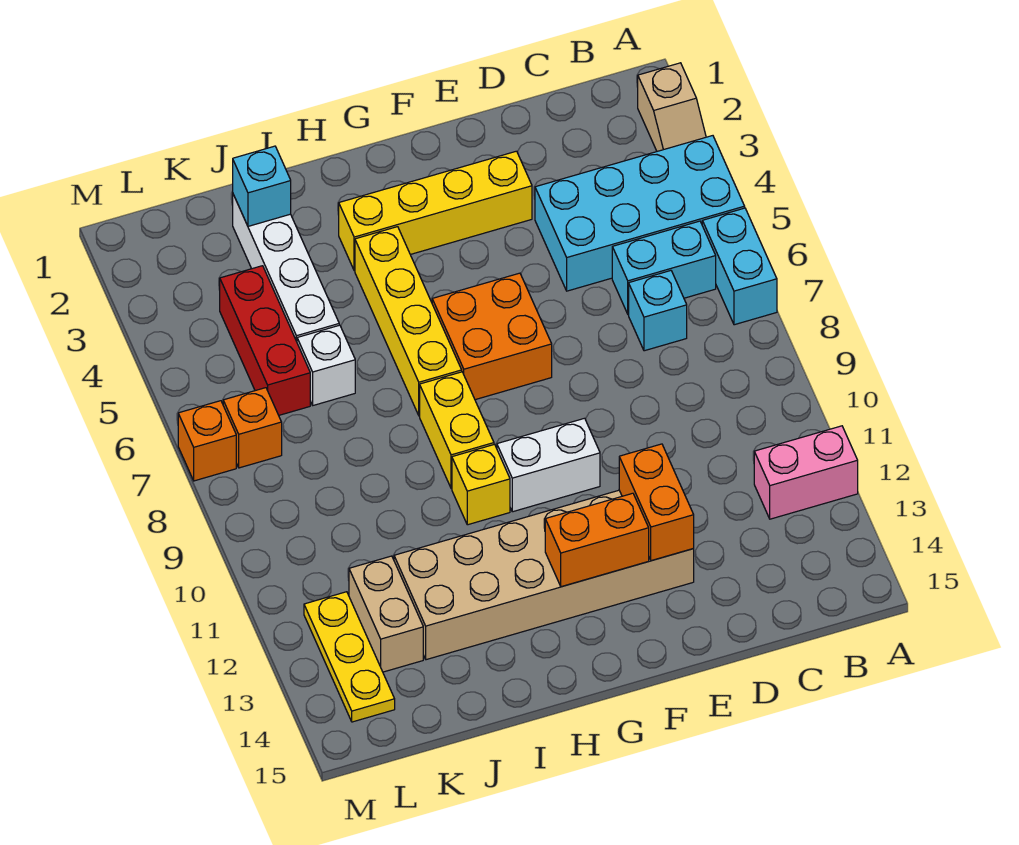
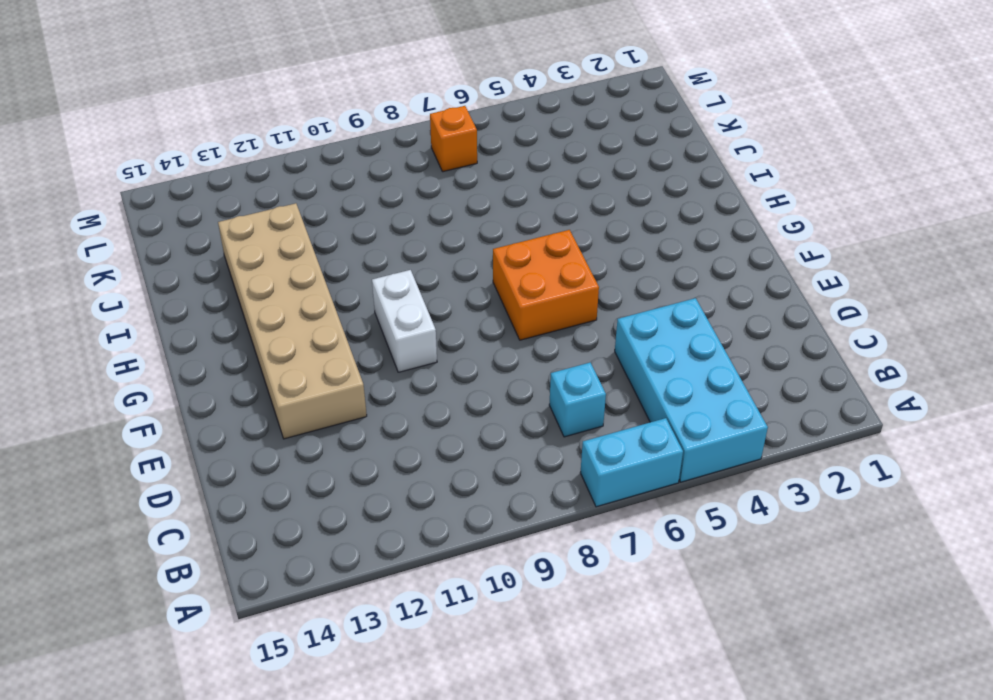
none -> tan 1x2 slope [638,63,706,151]
none -> pink 1x2 brick [754,426,858,519]
none -> cyan 1x2 brick [612,221,716,314]

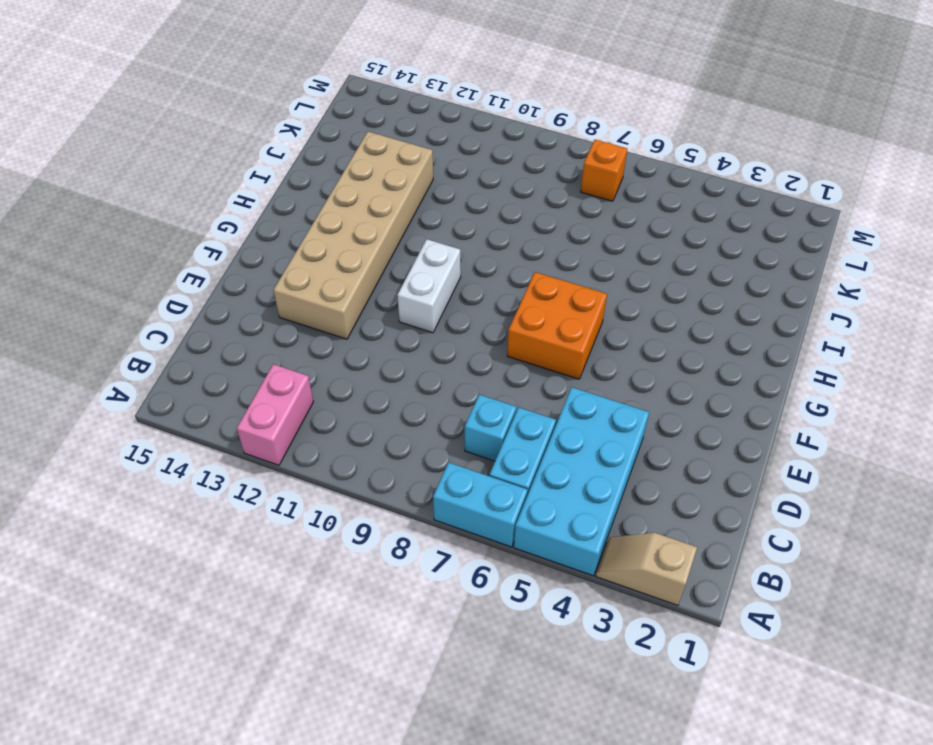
none -> yellow 1x4 brick [339,151,532,271]
none -> yellow 1x4 brick [355,227,462,416]
none -> yellow 1x2 brick [420,372,494,488]

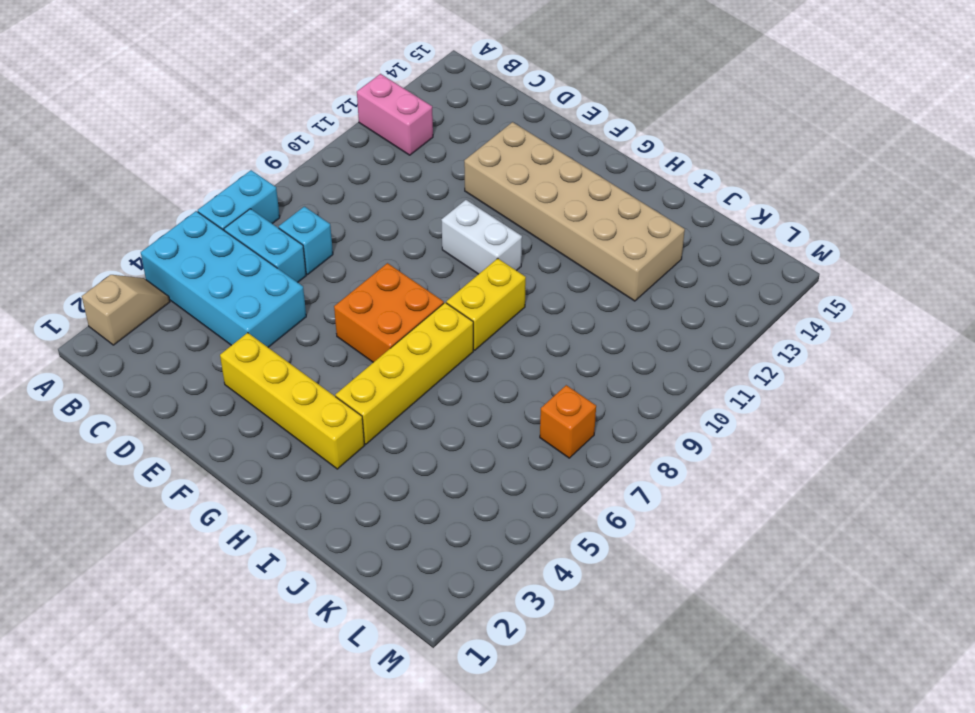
none -> yellow 1x1 brick [452,444,510,525]
none -> white 1x4 brick [233,195,339,342]
none -> white 1x1 brick [297,325,355,405]

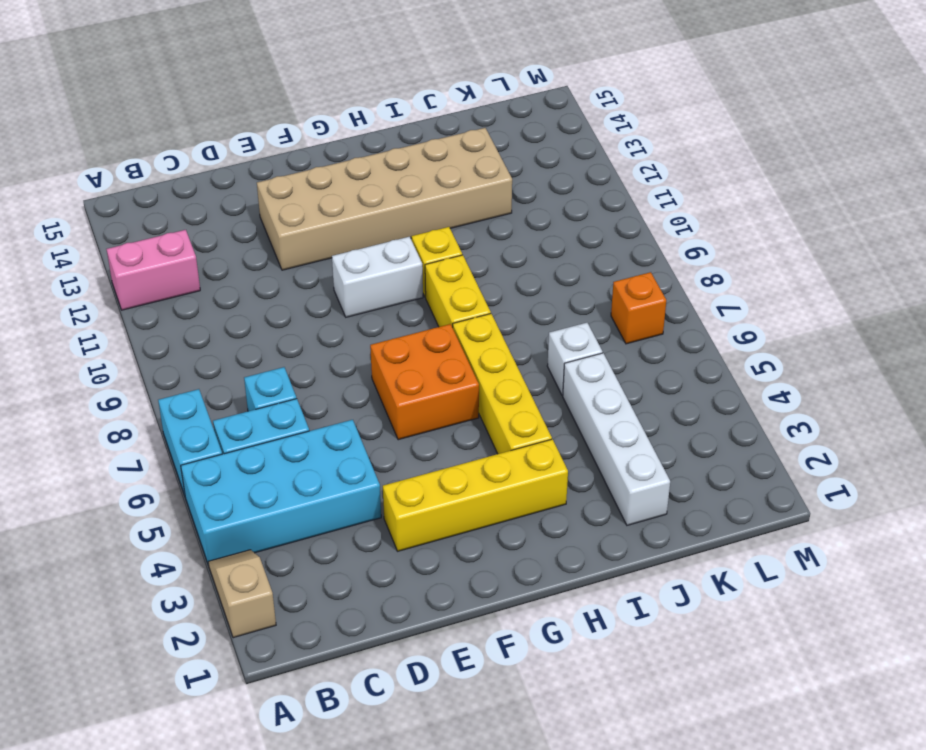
none -> red 1x3 brick [220,266,310,415]
none -> tan 1x2 brick [349,556,423,672]
none -> yellow 1x3 plate [304,592,395,722]

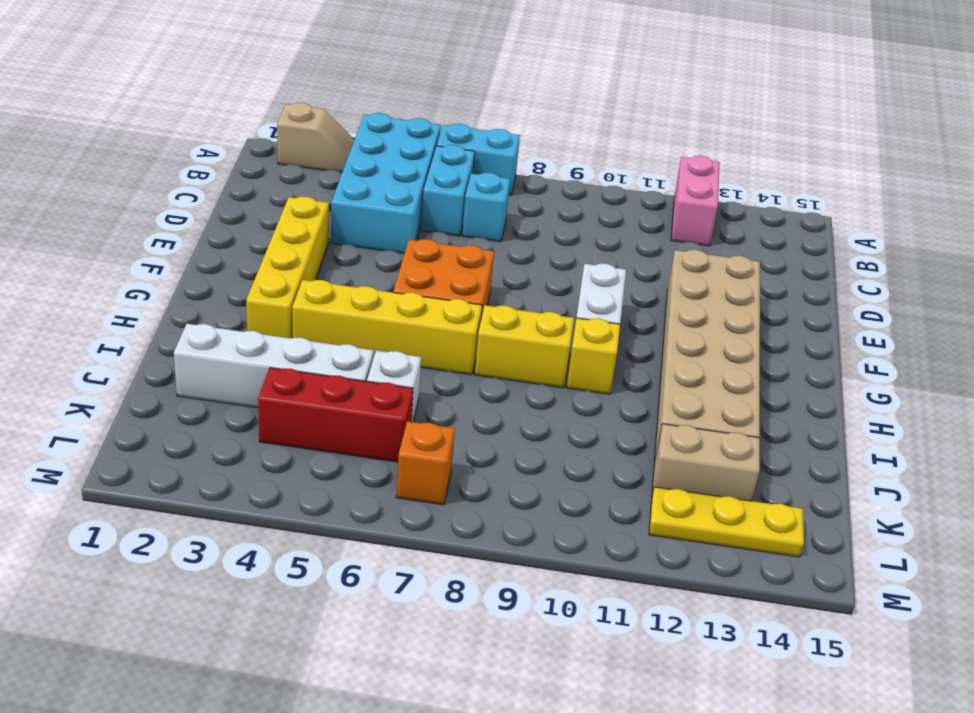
none -> orange 1x1 brick [178,401,236,481]
none -> orange 1x2 brick [619,444,694,561]
none -> orange 1x2 brick [545,493,649,587]

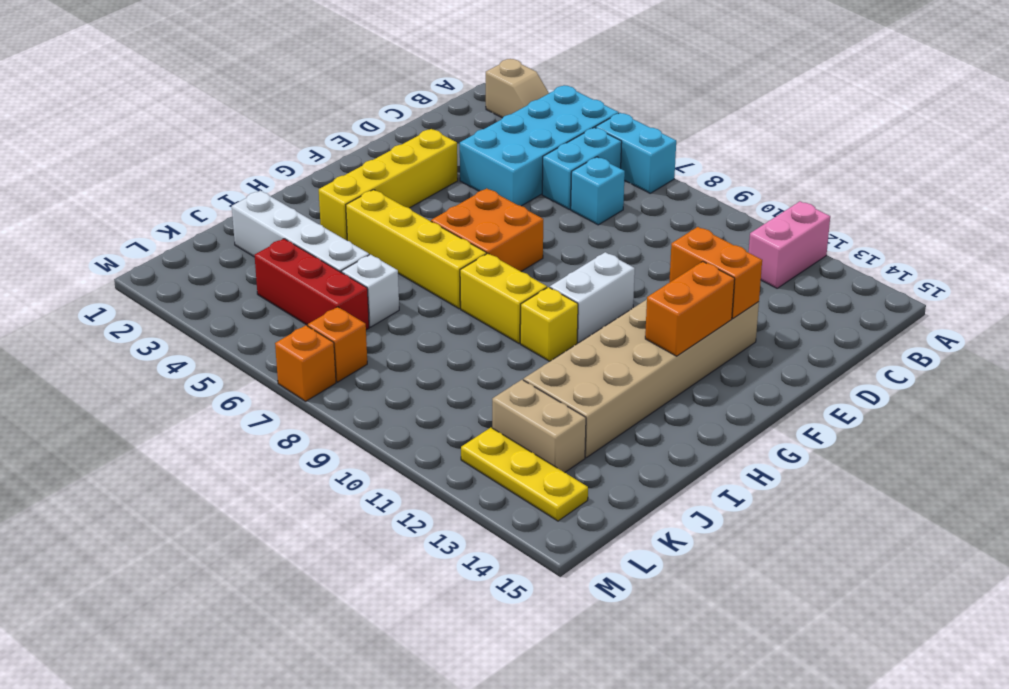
none -> cyan 1x1 brick [233,146,291,226]

